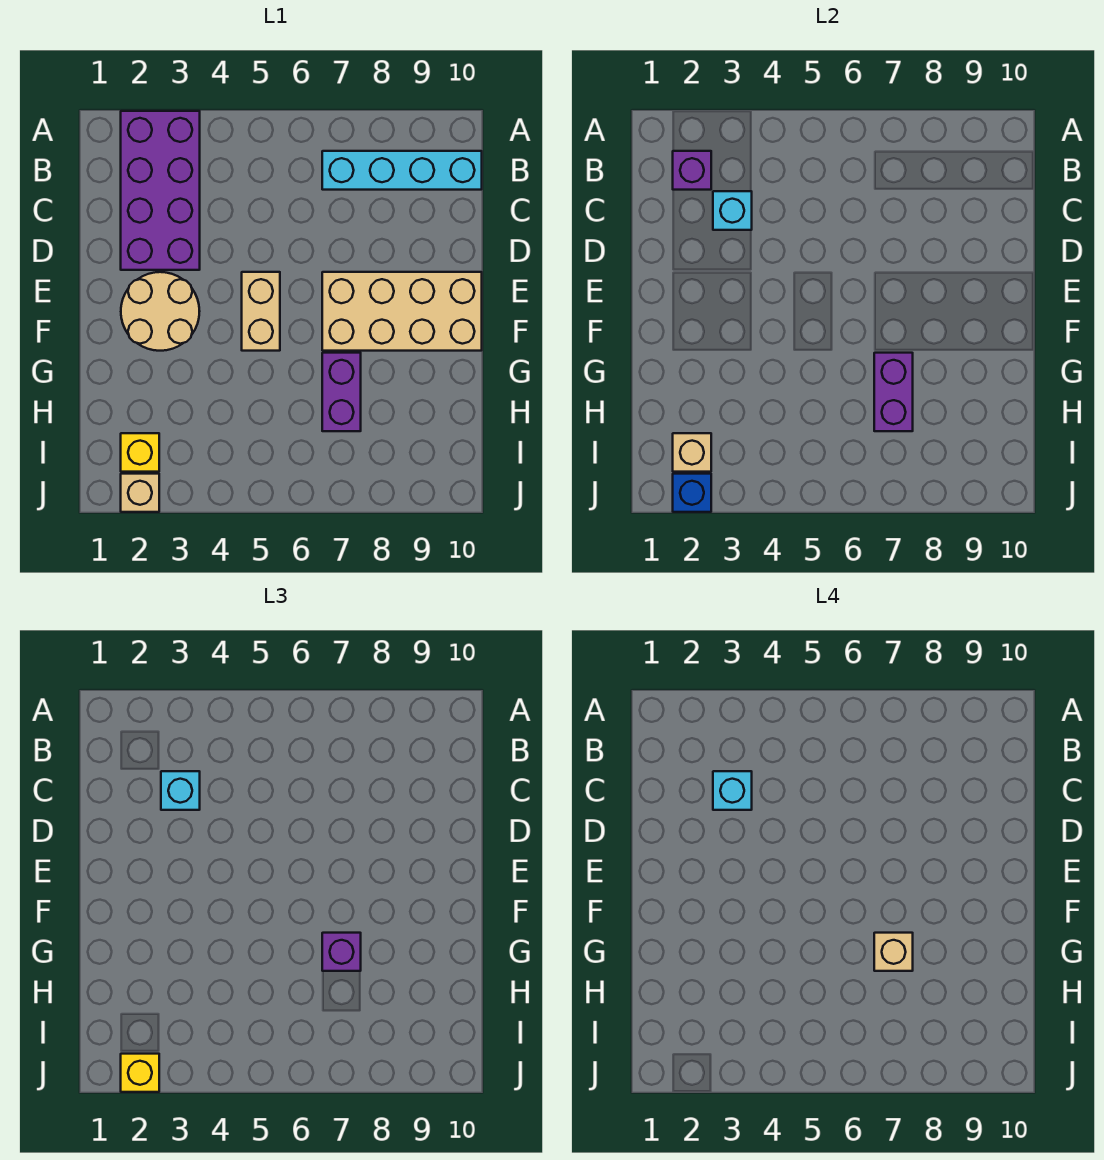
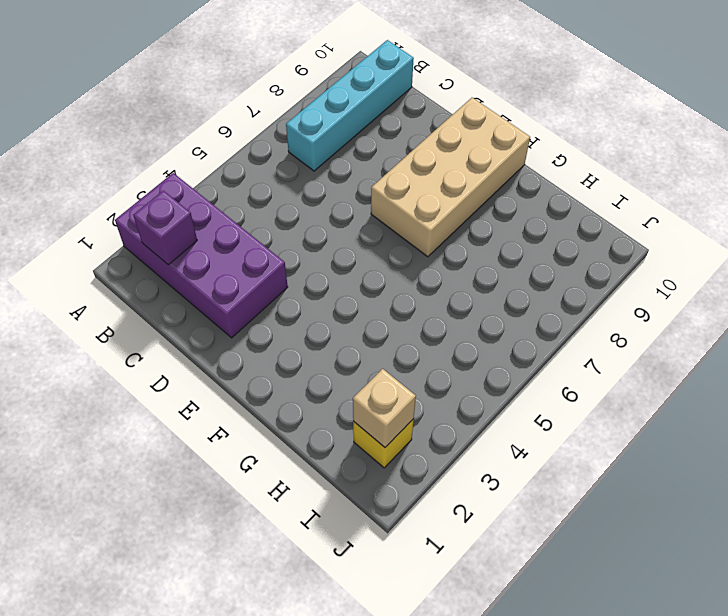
none -> tan 2x2 round brick [121,272,200,351]
none -> tan 1x2 brick [242,272,280,351]
none -> purple 1x2 brick [322,353,361,431]

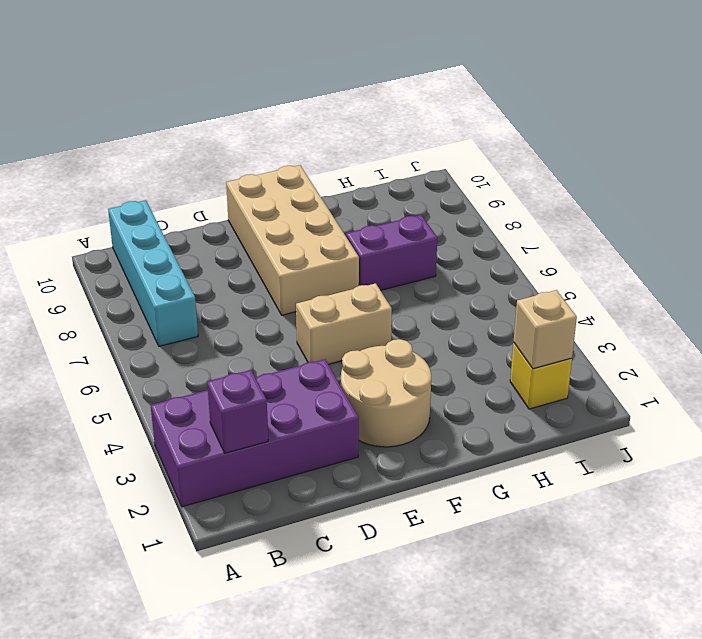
none -> tan 1x1 brick [121,474,159,512]
none -> cyan 1x1 brick [713,191,752,230]
none -> purple 1x2 brick [874,353,913,431]

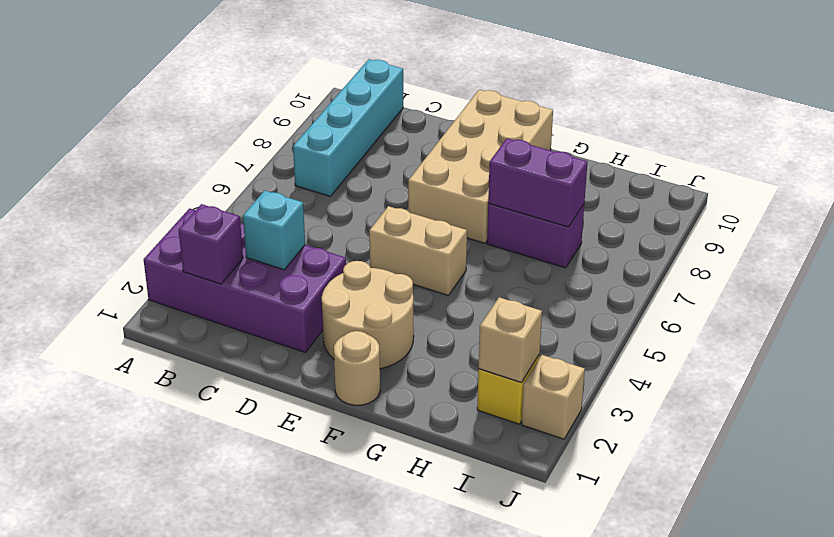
tan 1x1 round brick [334,331,380,405] -> none
none -> blue 1x1 brick [673,474,711,512]
none -> cyan 1x1 brick [161,771,200,810]
none -> purple 1x1 brick [322,933,361,971]

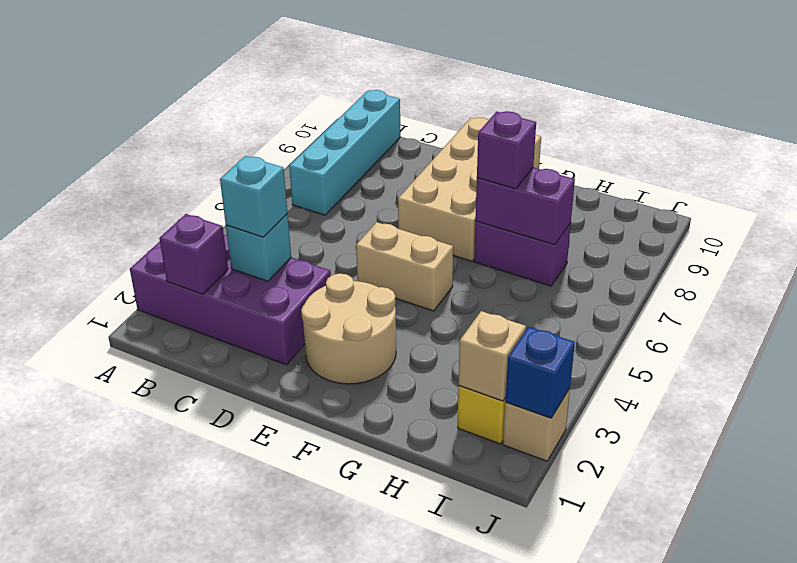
none -> yellow 1x1 brick [121,1054,159,1092]
none -> cyan 1x1 brick [713,771,752,810]
none -> tan 1x1 brick [874,933,913,971]

